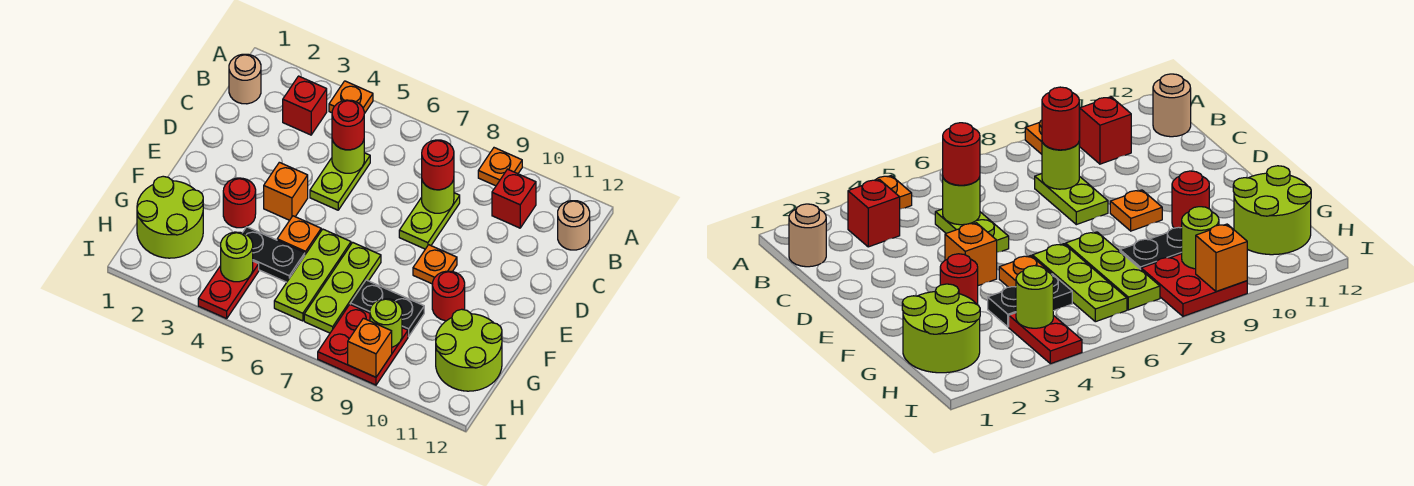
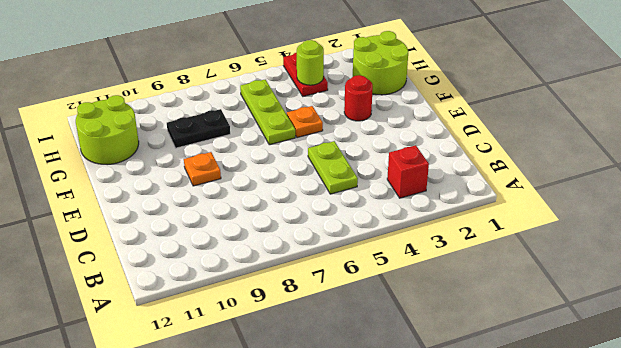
none -> orange 1x1 plate [329,81,373,114]
none -> orange 1x1 plate [478,148,522,186]
none -> tan 1x1 round brick [229,54,261,104]

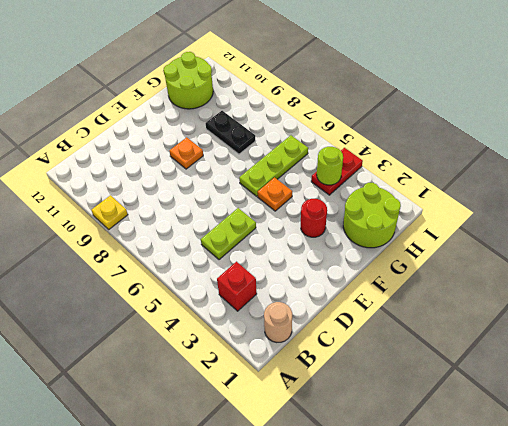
yellow 1x1 plate [91,195,128,229] -> orange 1x1 plate [478,148,522,186]
none -> orange 1x1 plate [329,81,373,114]
none -> red 1x1 brick [492,169,536,228]
none -> tan 1x1 round brick [558,201,590,250]

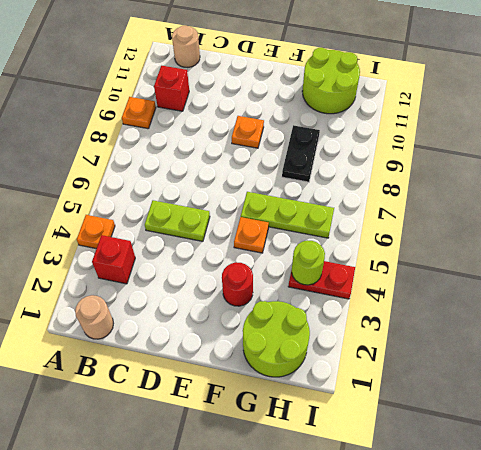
none -> lime 1x2 plate [399,193,460,249]
none -> orange 1x1 brick [264,162,308,220]
none -> lime 1x3 plate [304,242,381,333]

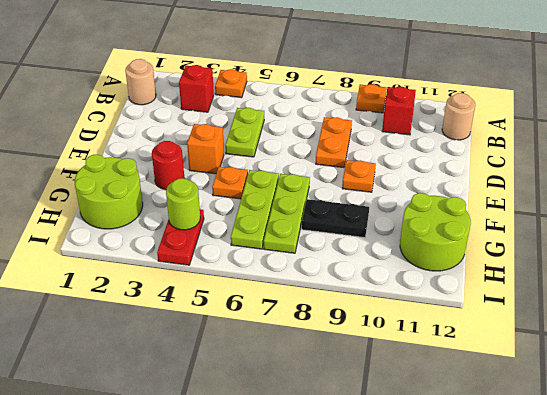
orange 1x2 plate [316,117,352,168] -> lime 1x2 plate [399,193,460,249]
none -> red 1x1 round brick [432,271,465,321]
none -> black 1x2 plate [243,227,305,282]
none -> red 2x2 plate [318,305,408,385]

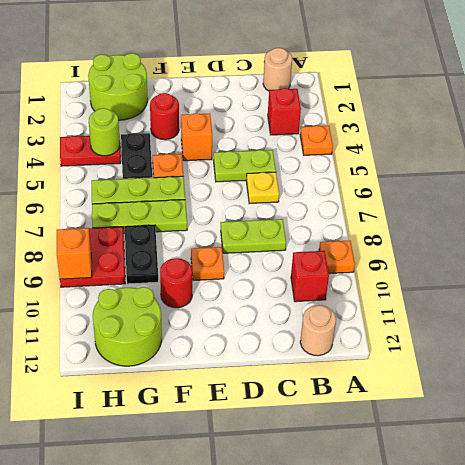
yellow 1x1 plate [246,172,279,204] -> none
none -> lime 1x1 round brick [332,140,364,173]
none -> lime 1x1 round brick [422,180,454,213]
none -> lime 1x1 round brick [370,299,402,347]

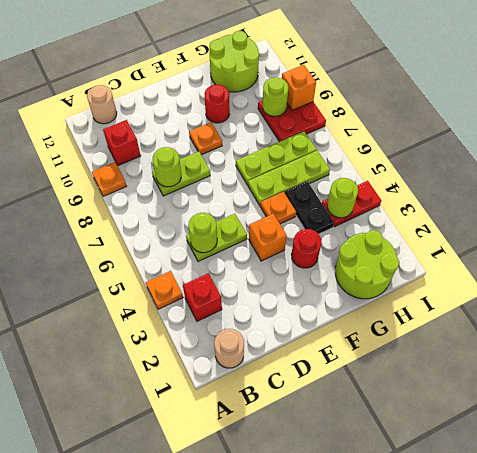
none -> black 1x2 plate [350,280,424,336]
none -> red 1x1 round brick [332,100,364,150]
none -> red 1x1 round brick [422,140,454,190]

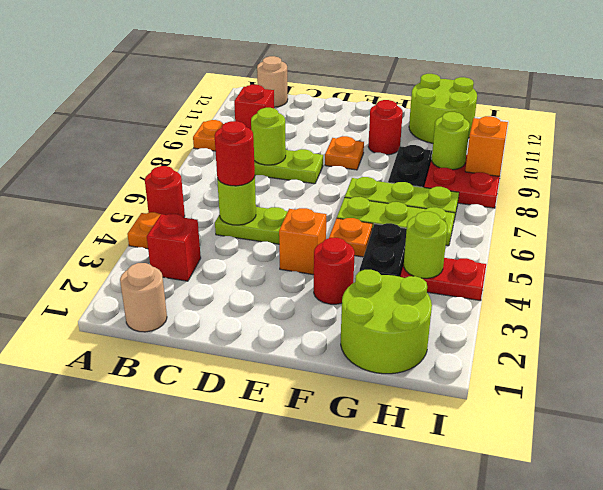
red 1x1 round brick [145,166,185,218] -> red 1x1 round brick moved to [422,140,454,190]

